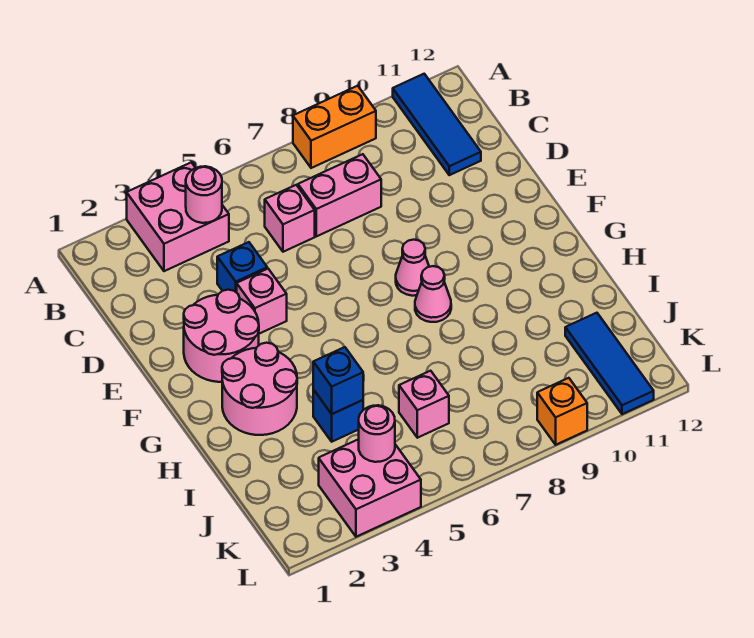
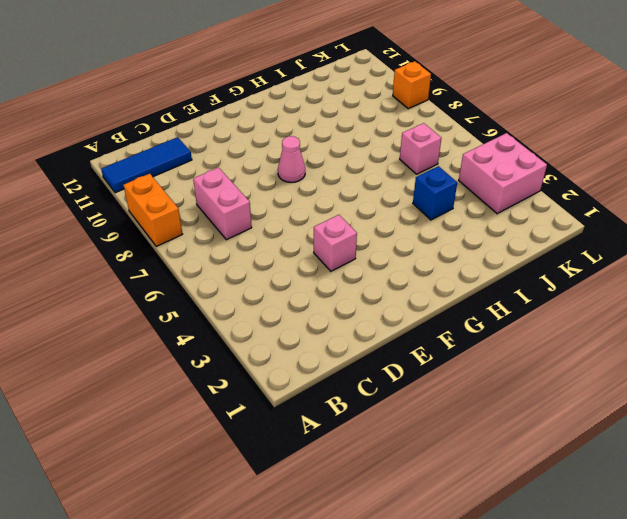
none -> pink 2x2 brick [127,162,229,271]
none -> pink 1x1 brick [265,185,315,252]
none -> blue 1x1 brick [217,242,267,293]

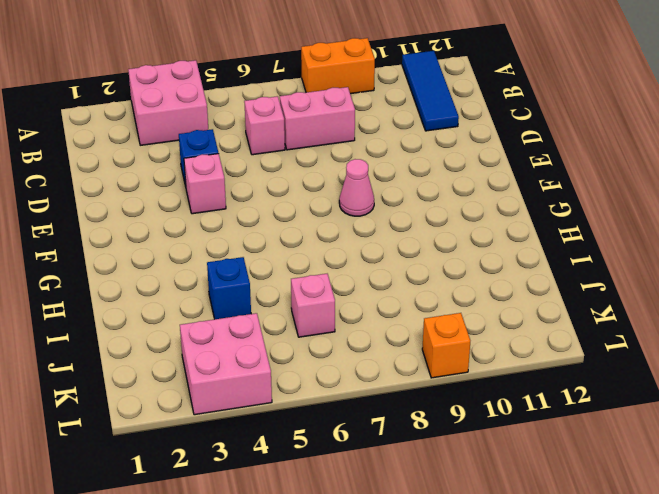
none -> pink 2x2 round brick [184,290,259,382]
none -> pink 2x2 round brick [222,343,297,435]
none -> pink 1x1 cone [415,266,451,322]

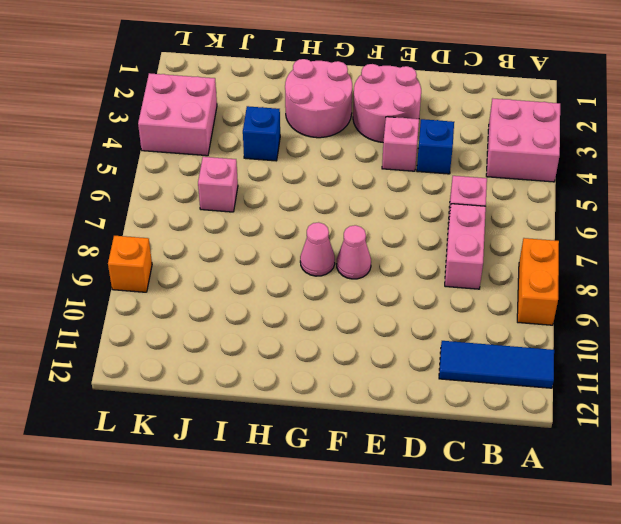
none -> blue 1x3 tile [565,313,654,414]
none -> pink 1x1 round brick [186,166,222,223]
none -> blue 1x1 brick [313,347,363,414]

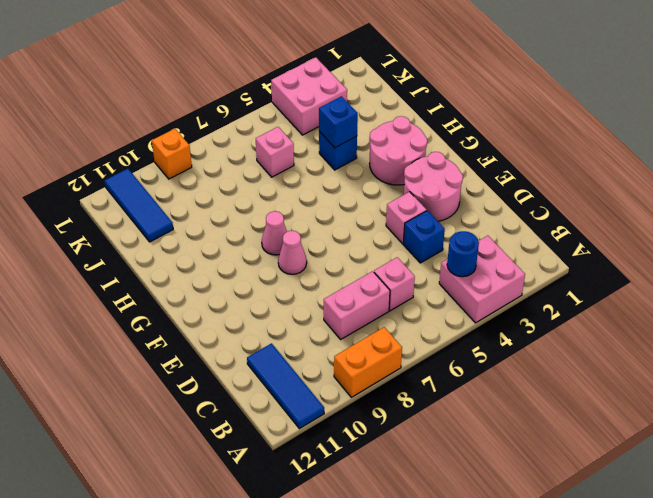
blue 1x1 round brick [447,231,479,277] -> pink 1x1 round brick [186,166,222,223]
none -> pink 1x1 round brick [359,405,395,462]

